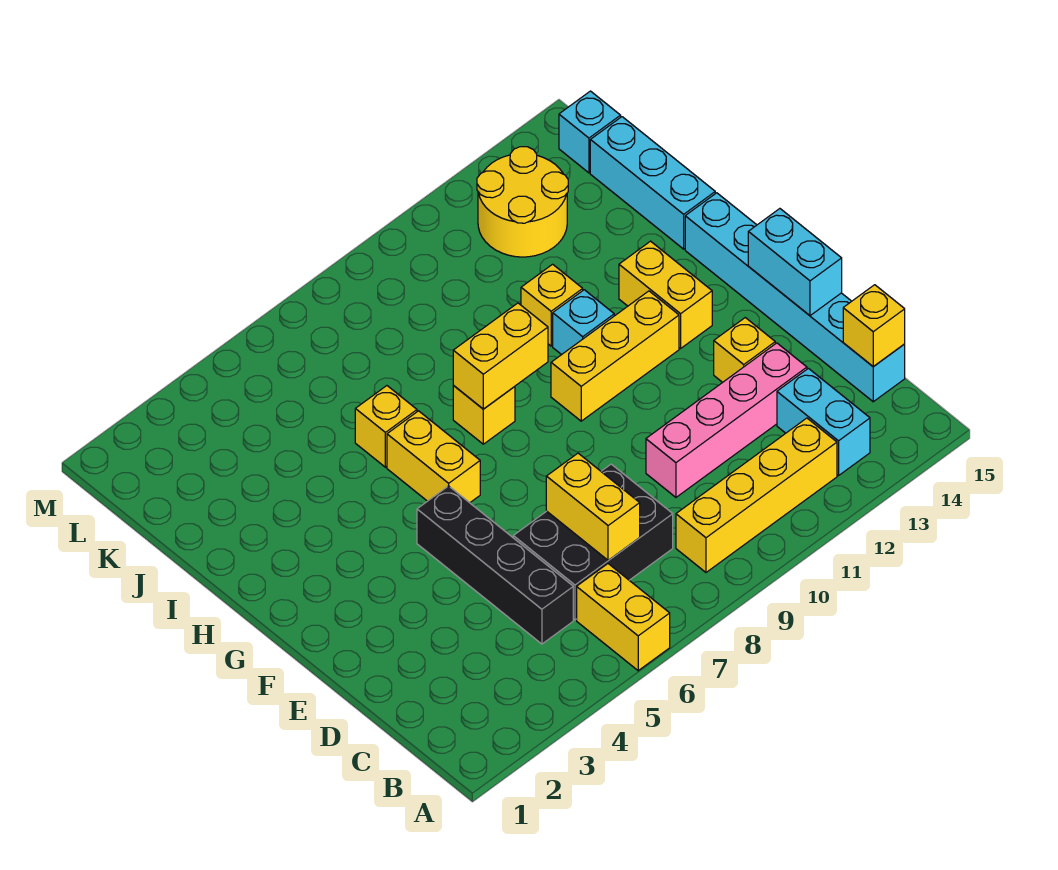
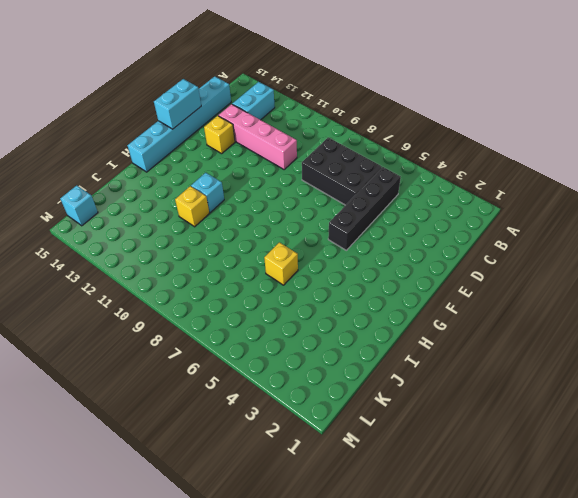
none -> yellow 1x2 brick [577,564,670,671]
none -> yellow 1x4 brick [676,418,837,572]
none -> yellow 1x2 brick [387,411,480,503]

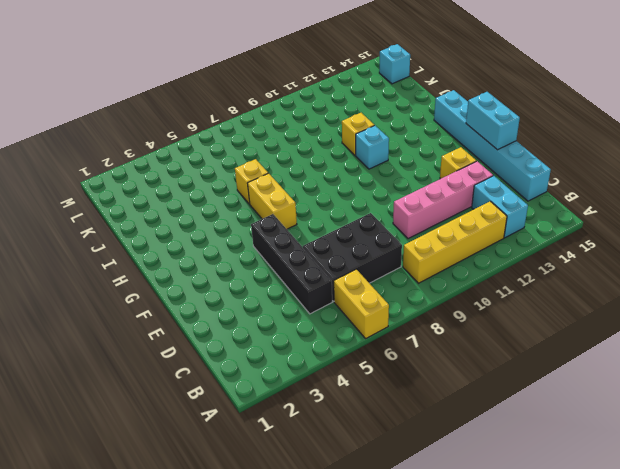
none -> yellow 1x3 brick [551,291,679,421]
none -> yellow 1x2 brick [619,241,712,348]
none -> yellow 1x1 brick [453,386,515,444]

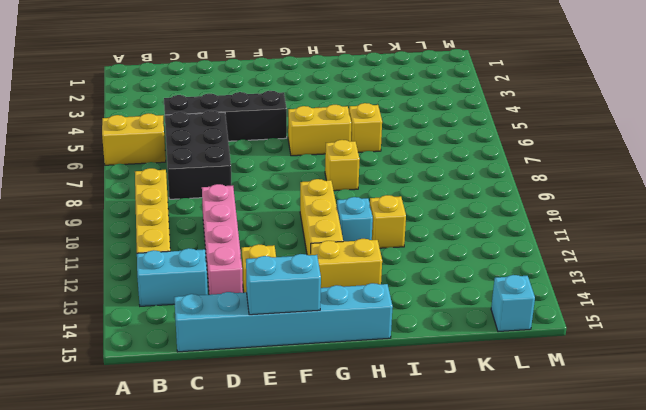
none -> cyan 1x3 brick [590,117,715,249]
none -> yellow 2x2 round brick [477,147,568,257]
none -> yellow 1x2 brick [546,453,640,560]

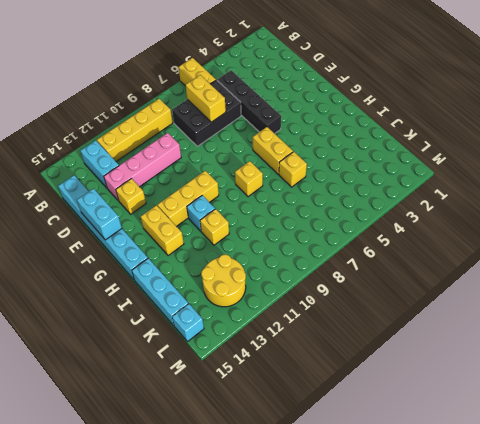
none -> yellow 1x1 brick [843,285,905,367]
none -> yellow 1x2 brick [453,303,548,409]

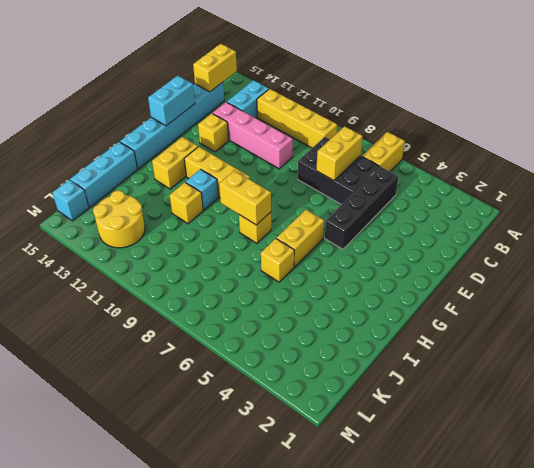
yellow 1x2 brick [193,44,237,92] -> yellow 1x1 brick [843,285,905,367]

